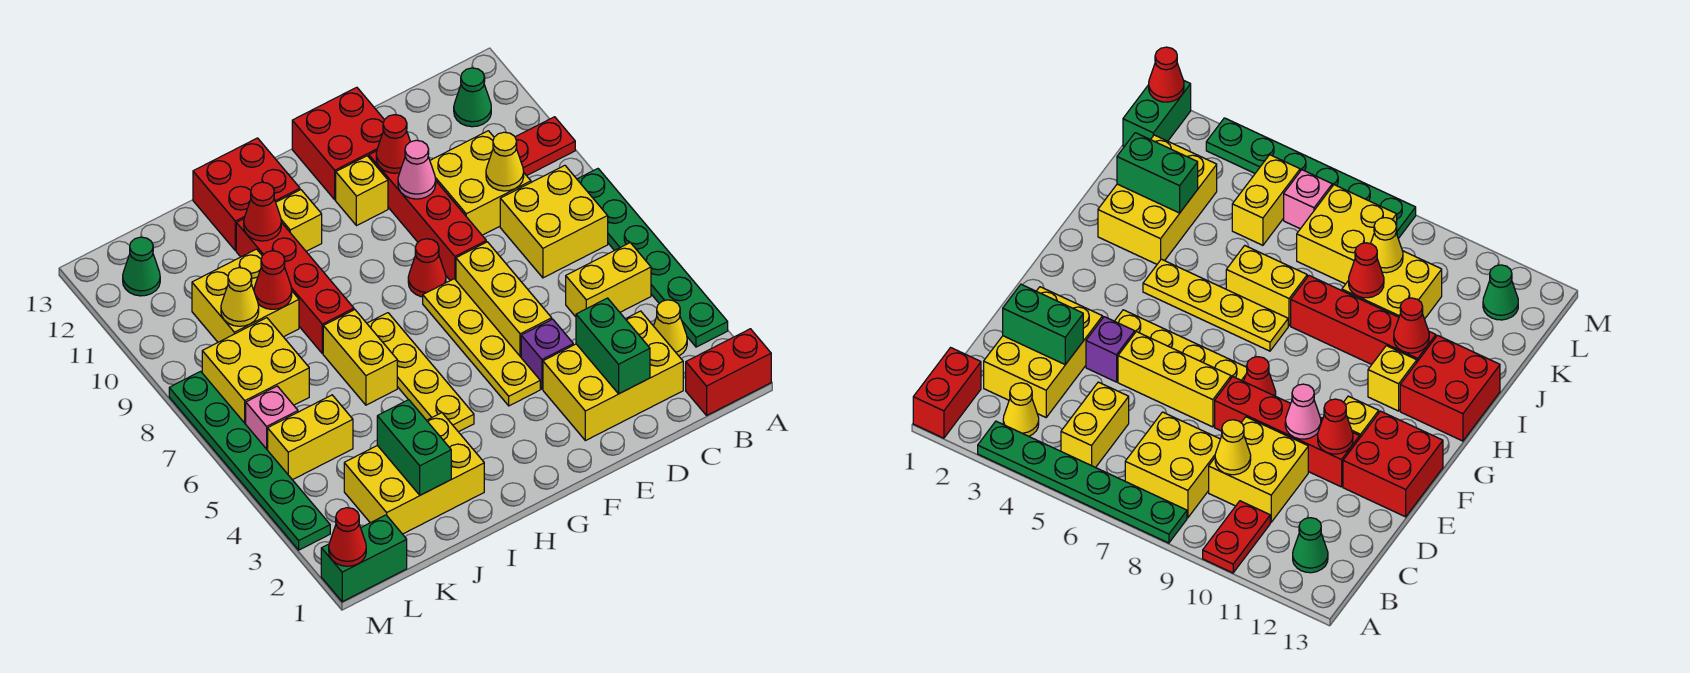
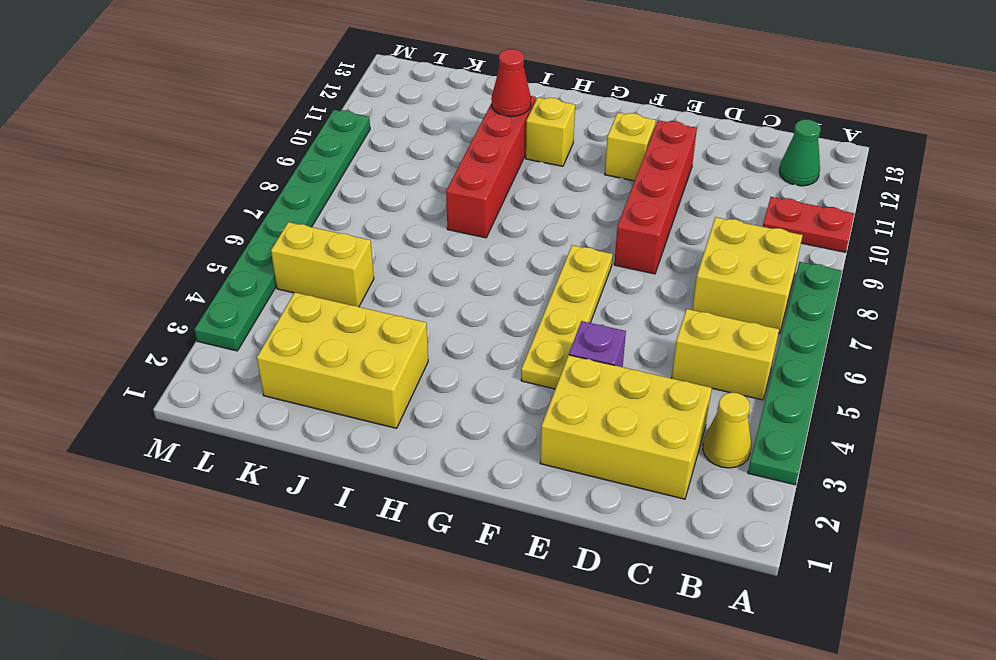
green 1x8 plate [194,110,370,351] -> green 1x6 plate [169,371,330,550]
none -> red 1x2 brick [686,329,771,415]
none -> yellow 2x2 brick [430,131,531,235]
none -> yellow 1x3 brick [456,242,552,357]
none -> red 2x2 brick [292,87,384,200]

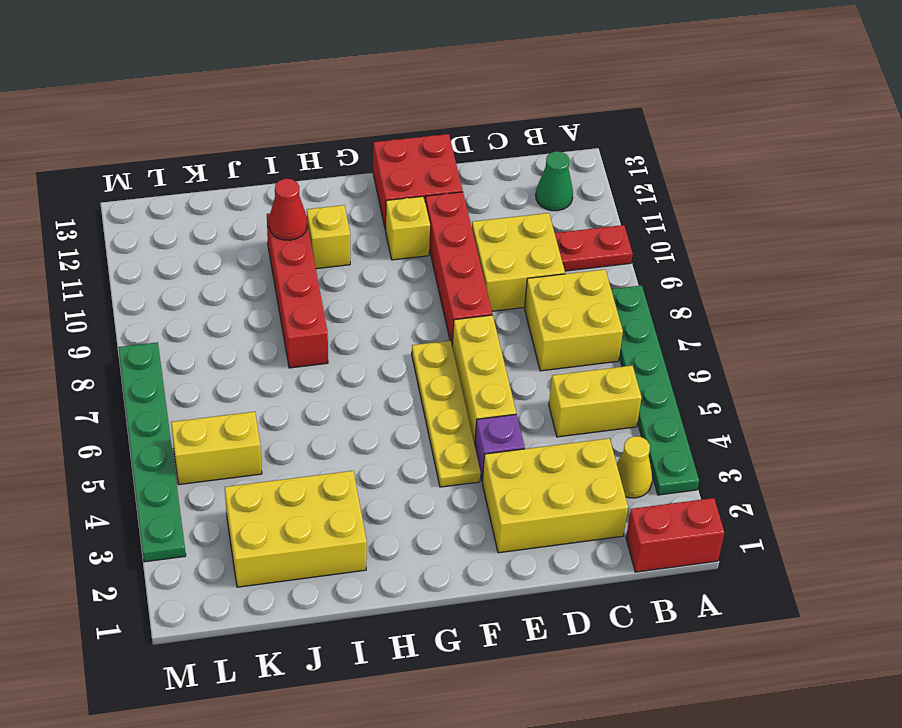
none -> red 1x1 cone [408,239,446,297]
none -> yellow 1x4 plate [367,313,474,432]
none -> red 2x2 brick [193,138,300,251]
none -> yellow 1x2 brick [323,310,397,405]

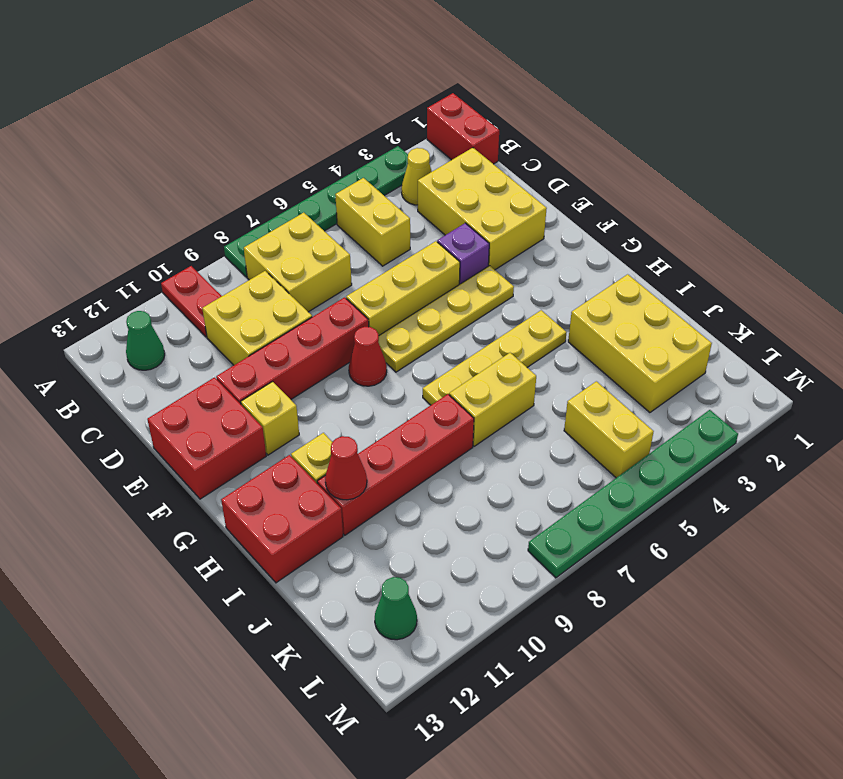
none -> yellow 2x2 brick [192,249,299,342]
none -> yellow 2x2 brick [202,318,309,424]
none -> green 1x2 brick [321,515,407,602]
none -> pink 1x1 brick [246,386,298,450]

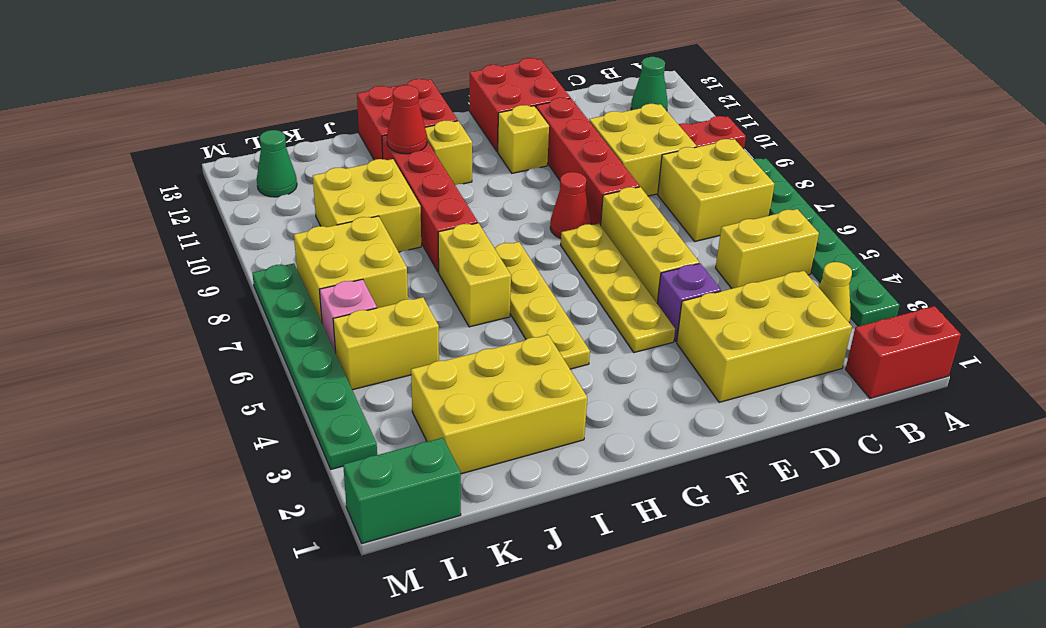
none -> yellow 1x1 cone [486,132,524,191]
none -> green 1x2 brick [576,298,650,394]
none -> pink 1x1 cone [398,140,436,199]
none -> red 1x1 cone [376,115,410,173]

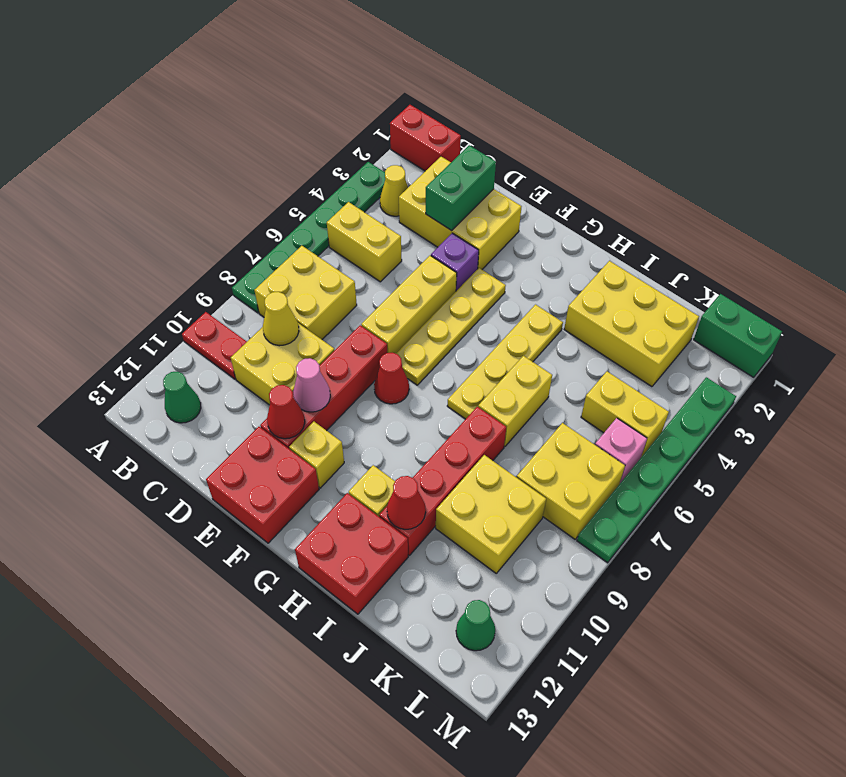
none -> green 1x2 brick [377,400,451,495]
none -> red 1x1 cone [254,251,292,309]
none -> yellow 1x1 cone [221,268,259,326]
none -> red 1x1 cone [329,508,366,566]

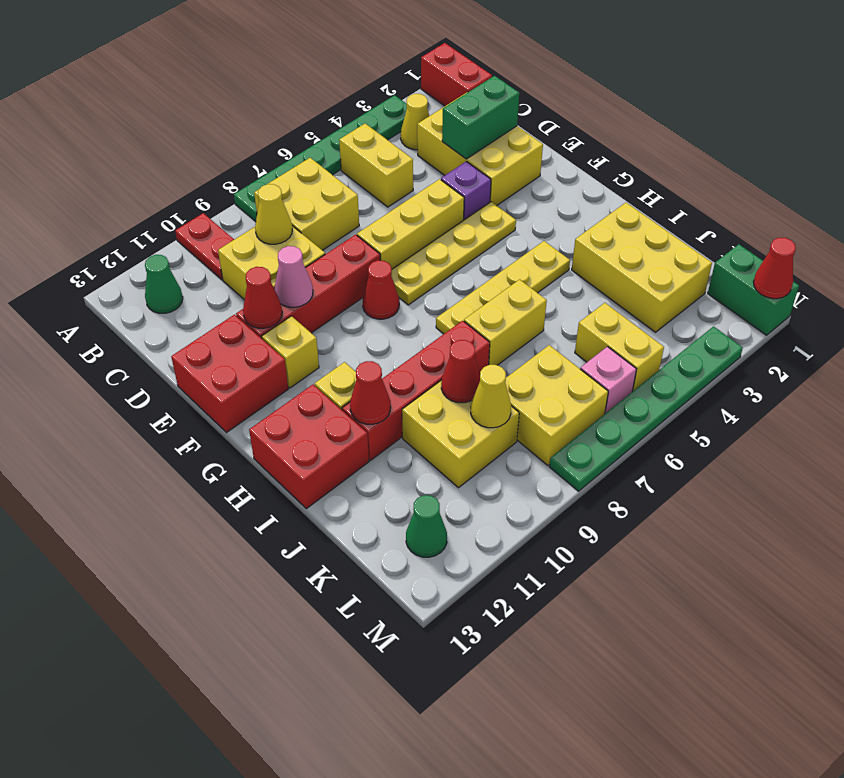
none -> green 1x2 brick [377,400,451,495]

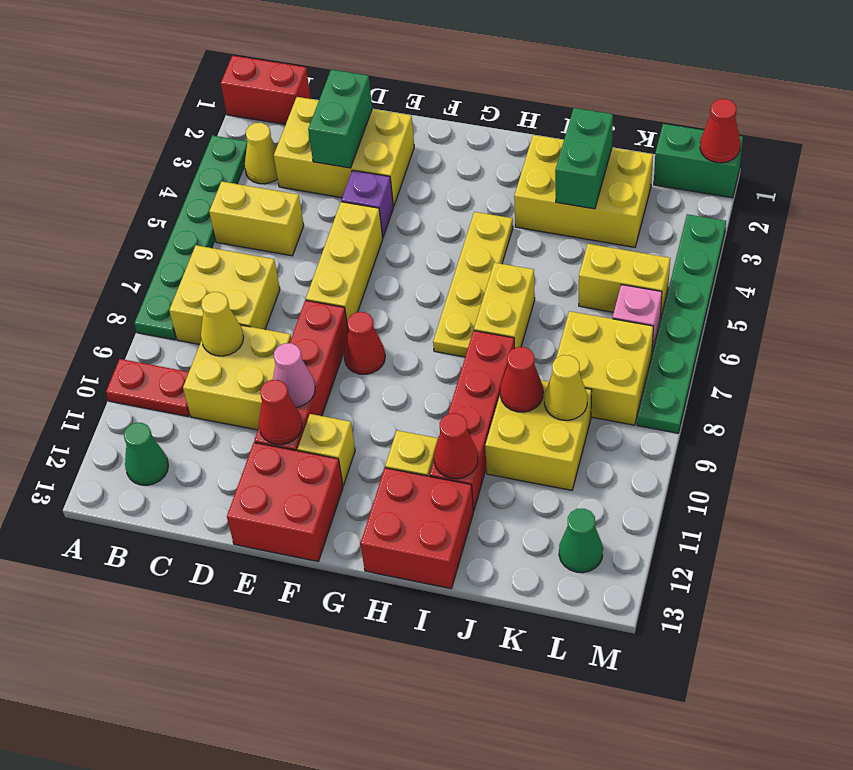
none -> yellow 1x4 plate [423,279,540,406]

